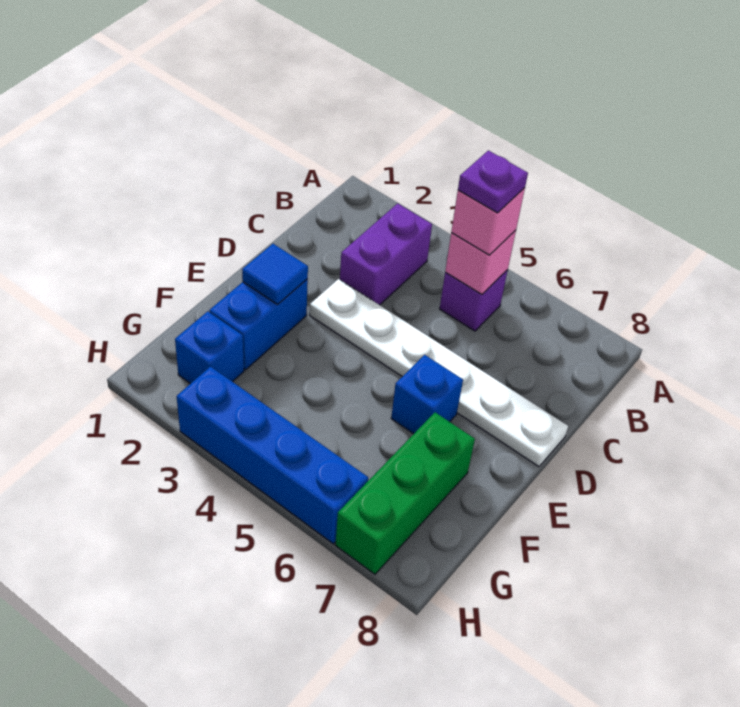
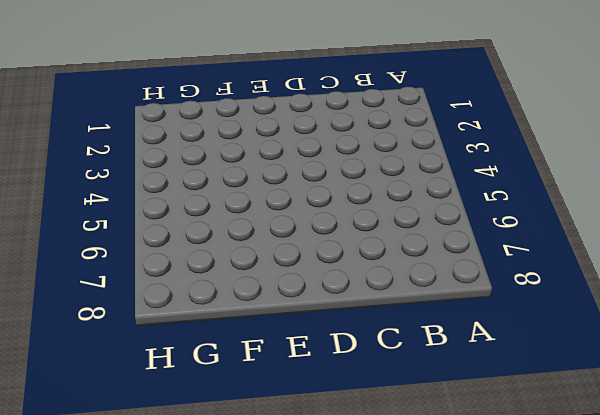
none -> purple 1x2 brick [340,203,432,305]
none -> purple 1x1 brick [440,270,508,331]
none -> white 1x6 plate [310,279,568,466]

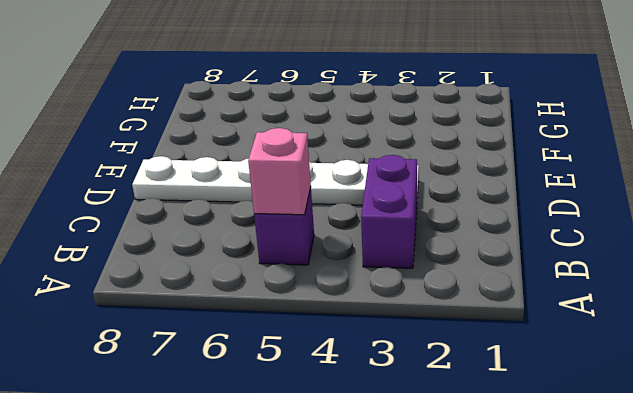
none -> blue 1x2 brick [209,279,308,370]
none -> blue 1x1 brick [391,355,463,434]
none -> green 1x3 brick [335,412,475,574]

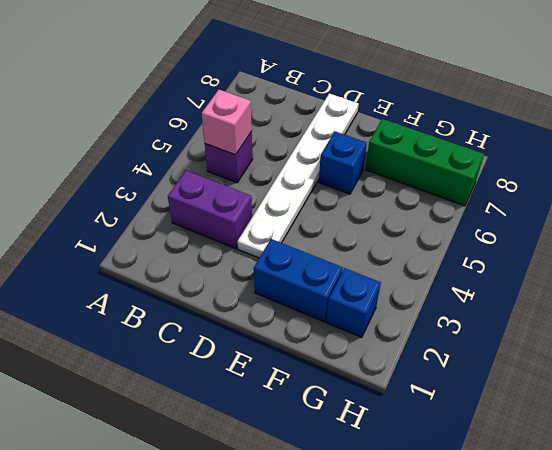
none -> blue 1x4 brick [177,366,368,544]
none -> blue 1x1 tile [242,244,308,305]
none -> pink 1x1 brick [451,188,525,255]

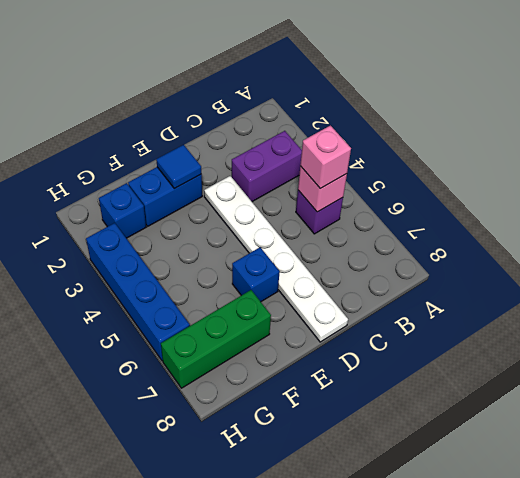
none -> purple 1x1 plate [458,150,528,213]

